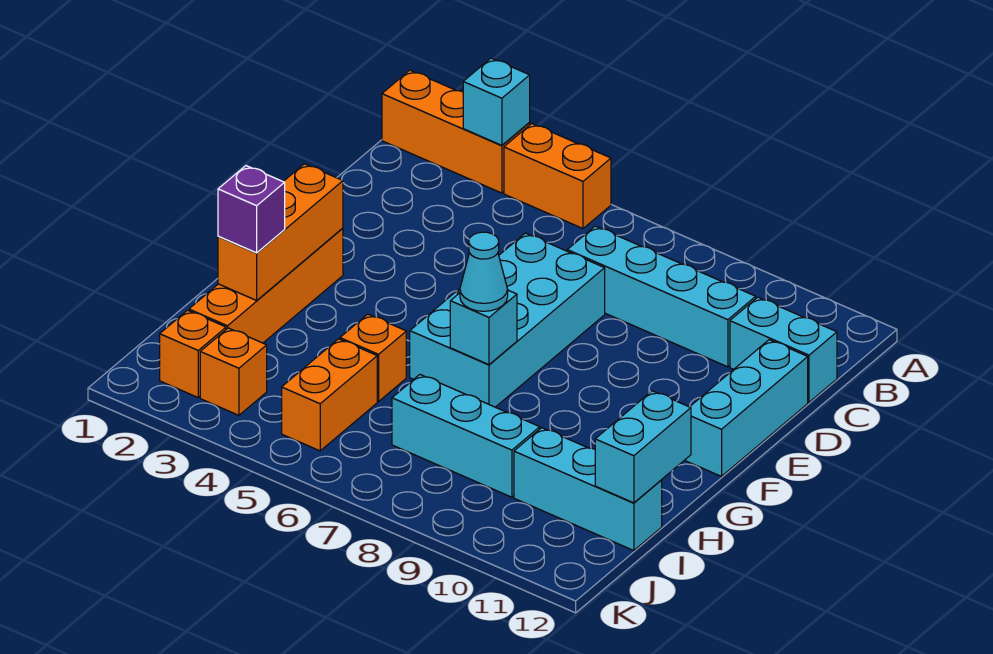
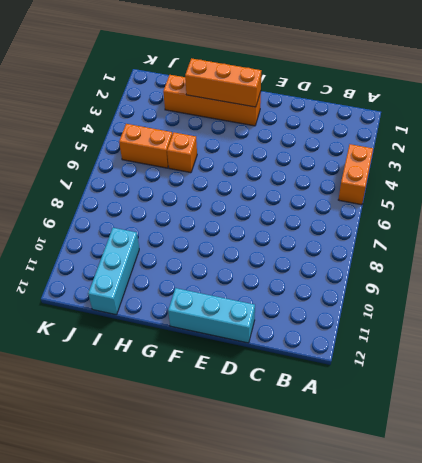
none -> orange 1x3 brick [382,70,530,193]
none -> cyan 1x4 brick [567,226,756,367]
none -> cyan 1x2 brick [730,297,837,402]

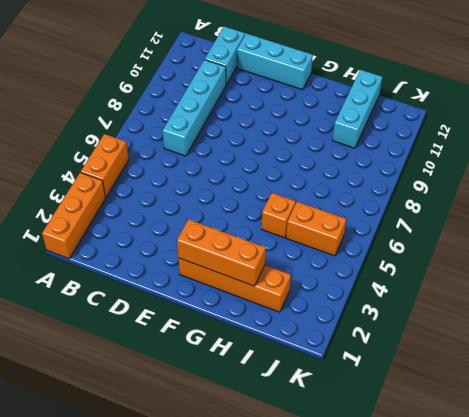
none -> cyan 2x4 brick [410,233,605,407]
none -> cyan 1x3 brick [392,375,540,497]
none -> orange 1x1 brick [160,310,226,397]

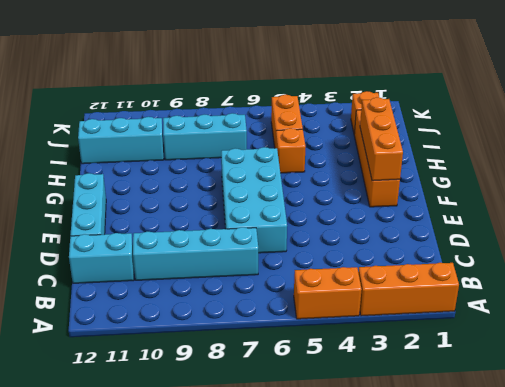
none -> orange 1x1 brick [200,328,267,415]
none -> cyan 1x1 brick [463,58,530,145]
none -> cyan 1x1 brick [450,290,517,365]

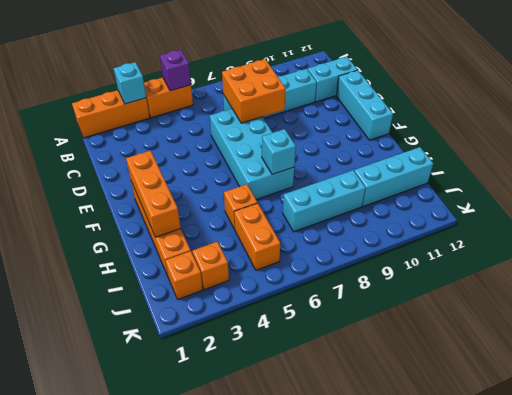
purple 1x1 brick [160,50,191,91] -> purple 1x1 brick moved to [218,166,285,253]
orange 2x2 brick [222,59,286,123] -> none
none -> cyan 1x2 brick [595,391,691,503]
none -> cyan 1x1 cone [460,232,508,311]

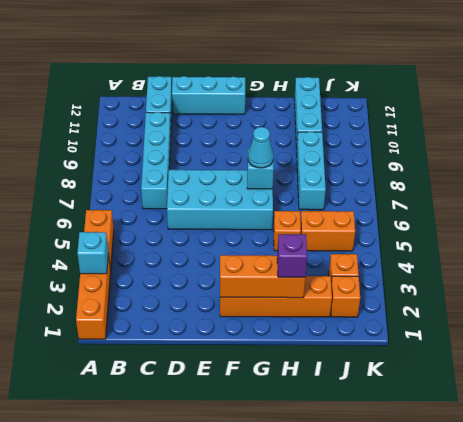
none -> cyan 1x2 brick [595,391,691,503]

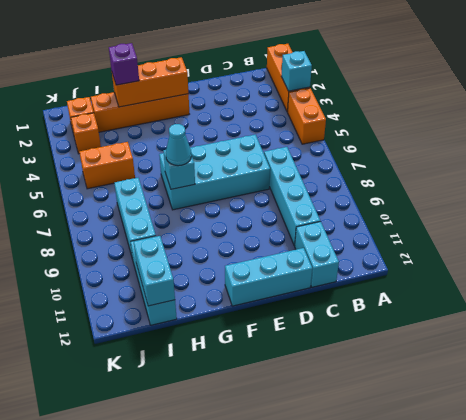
cyan 1x2 brick [134,236,175,306] -> cyan 1x2 brick turned to [595,391,691,503]
none -> orange 1x1 brick [340,314,406,401]

